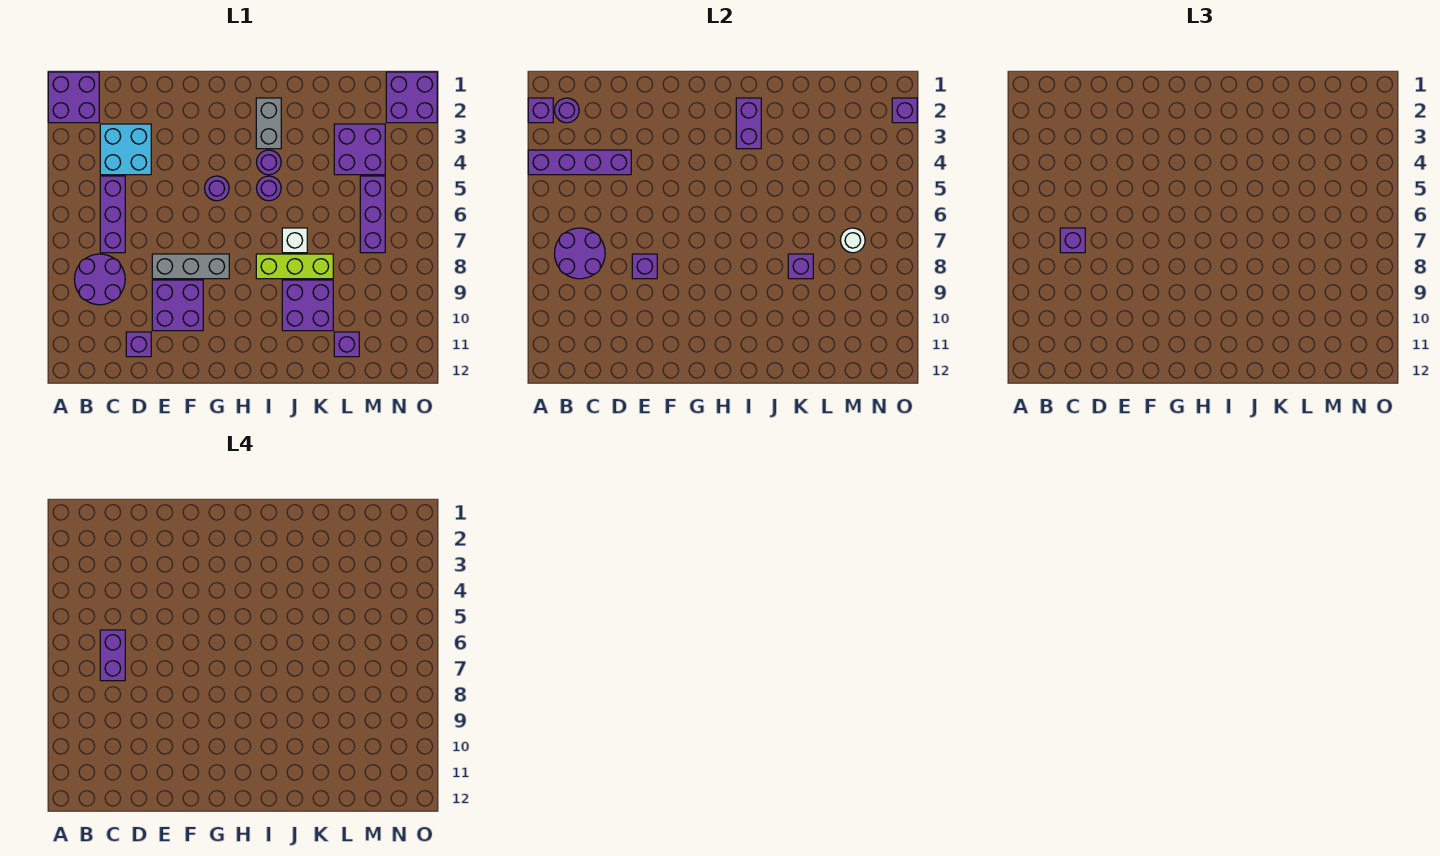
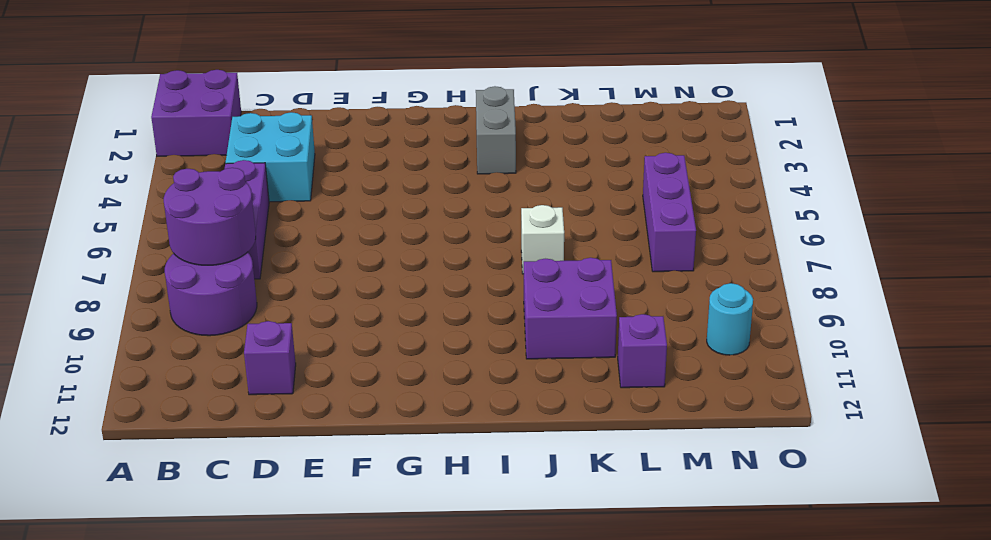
cyan 1x1 round brick [707,283,753,355] -> none
none -> grey 1x3 brick [152,254,229,279]
none -> purple 2x2 brick [152,280,203,331]
none -> purple 1x1 round brick [205,176,229,201]

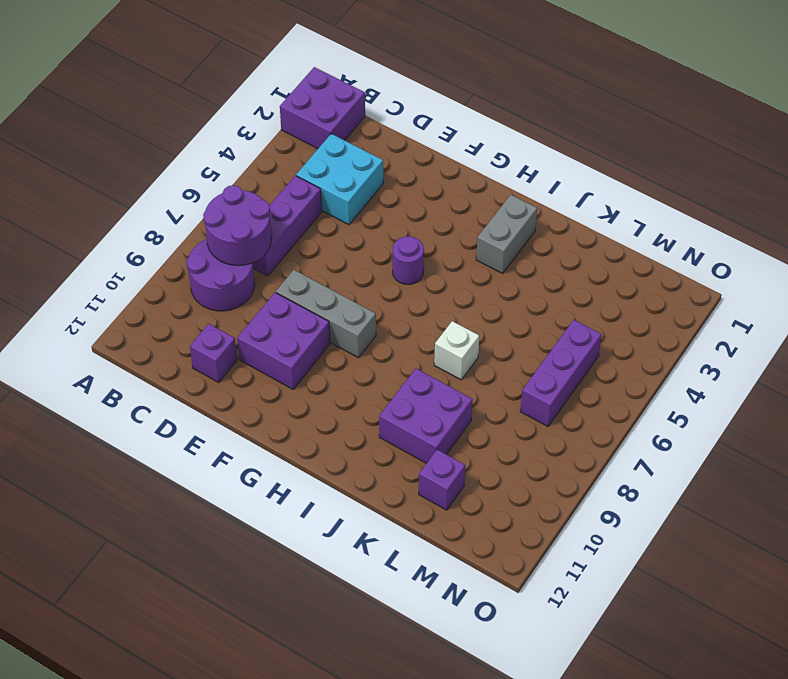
none -> purple 1x1 round brick [257,150,281,175]
none -> purple 1x1 round brick [257,176,281,201]
none -> lime 1x3 brick [256,254,333,279]

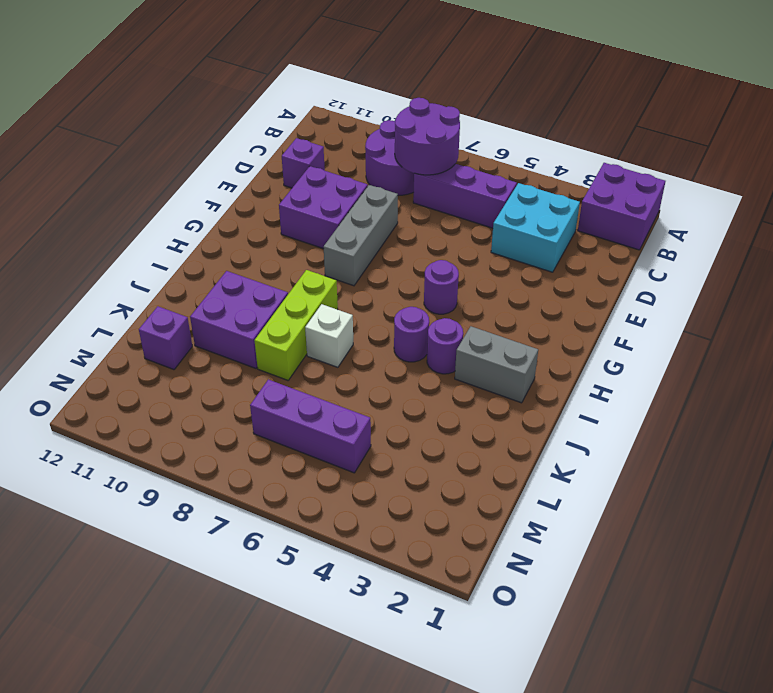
none -> purple 2x2 brick [334,124,385,175]
none -> purple 2x2 brick [386,72,437,123]
none -> purple 1x1 brick [528,98,553,123]

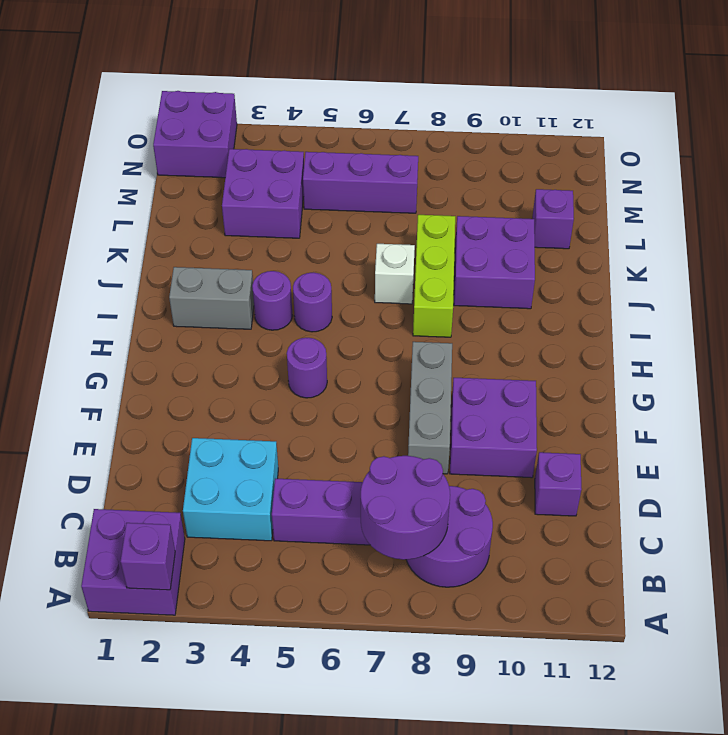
none -> purple 1x4 brick [528,150,631,175]
none -> purple 1x1 round brick [555,98,579,123]
none -> purple 1x1 brick [632,254,657,279]

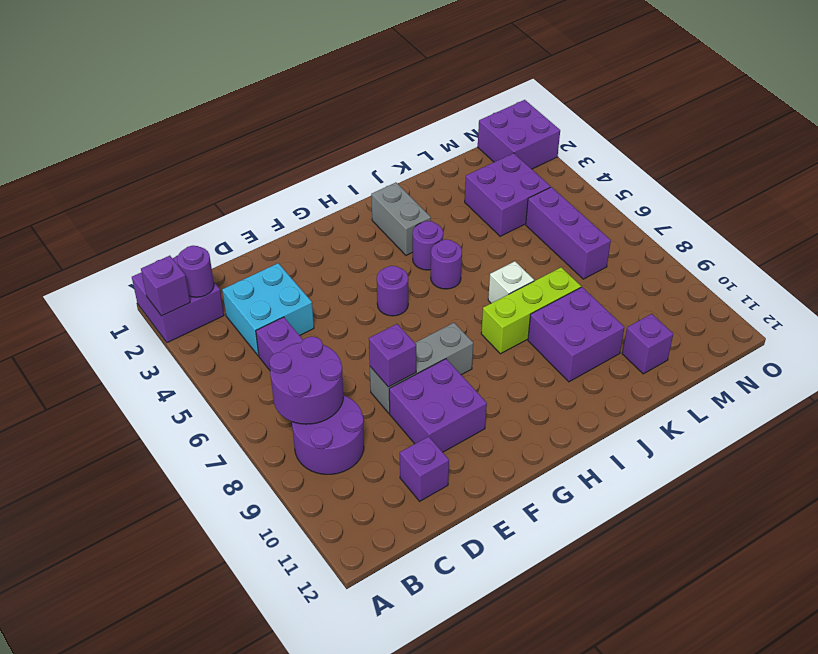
none -> purple 1x4 brick [528,150,631,175]
none -> purple 1x2 brick [736,98,761,149]
none -> purple 1x1 brick [788,254,813,279]

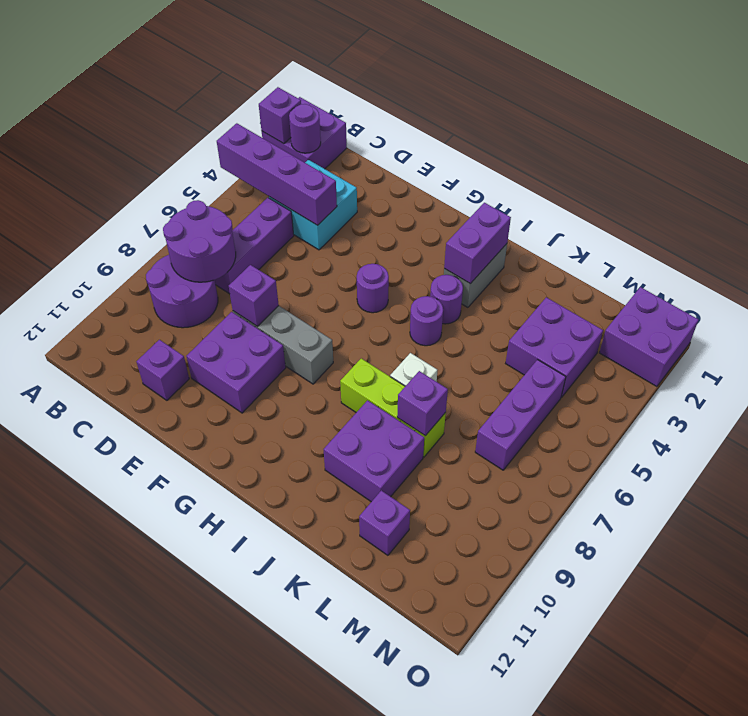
none -> white 1x1 round brick [841,228,865,253]
none -> purple 1x1 brick [892,98,917,123]
none -> purple 1x1 brick [1060,228,1085,253]

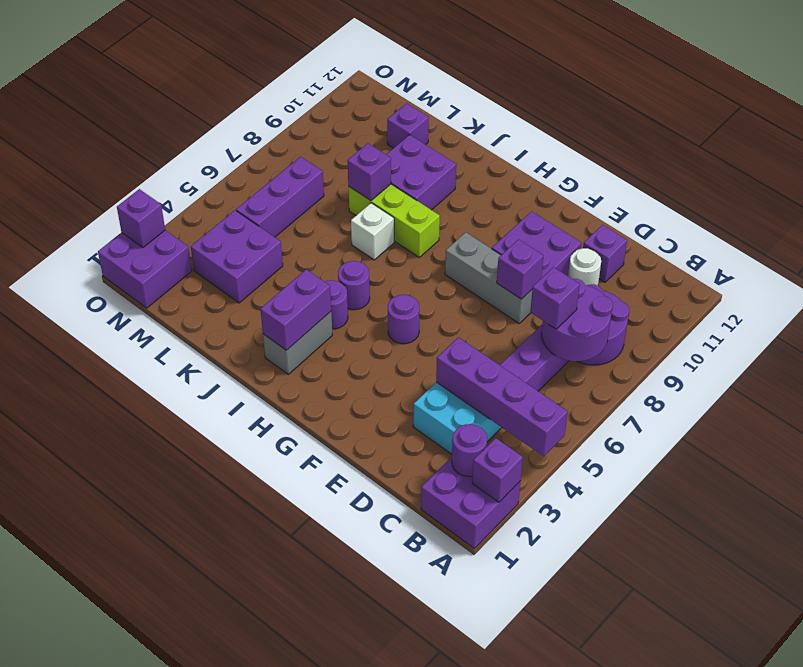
white 1x1 round brick [568,248,601,286] -> white 1x1 round brick moved to [841,228,865,253]
none -> purple 1x2 brick [100,630,125,681]

